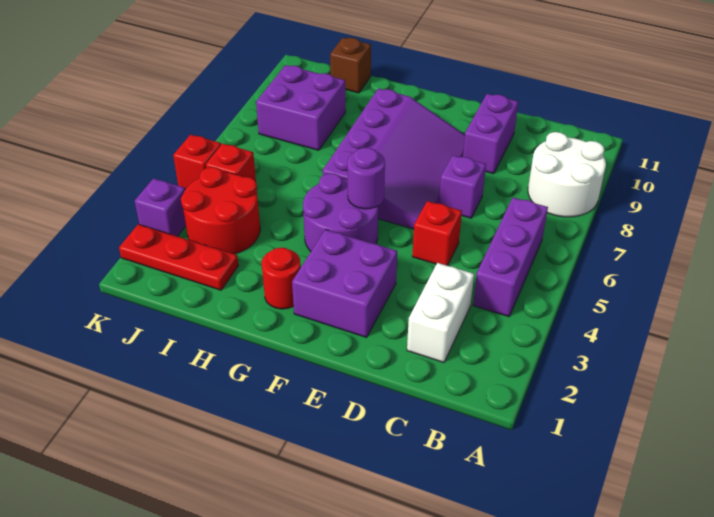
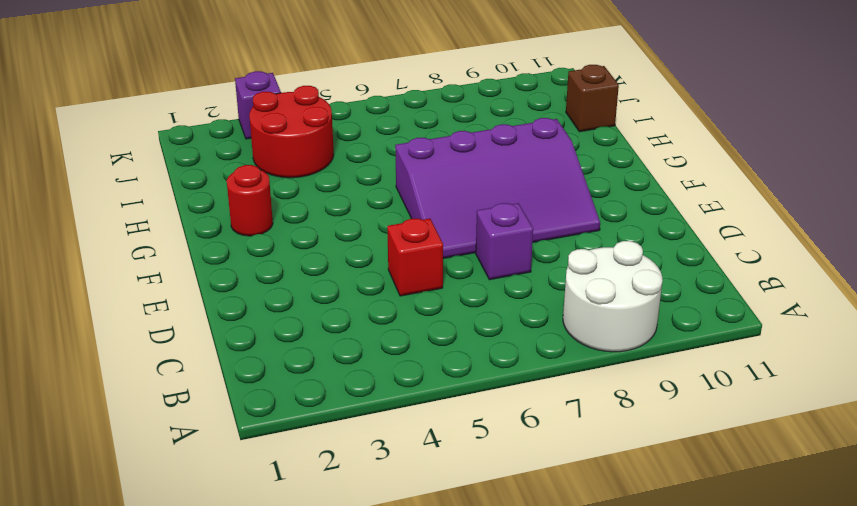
none -> purple 1x3 brick [473,198,548,317]
none -> white 1x2 brick [407,263,474,363]
none -> purple 1x2 brick [463,94,518,174]

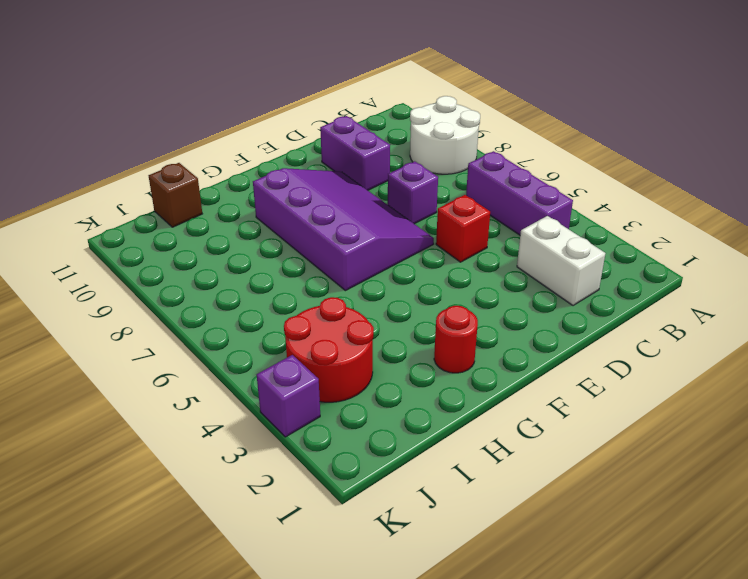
none -> purple 2x2 brick [292,230,397,337]
none -> purple 2x2 round brick [303,173,378,251]
none -> red 1x3 plate [119,224,238,290]

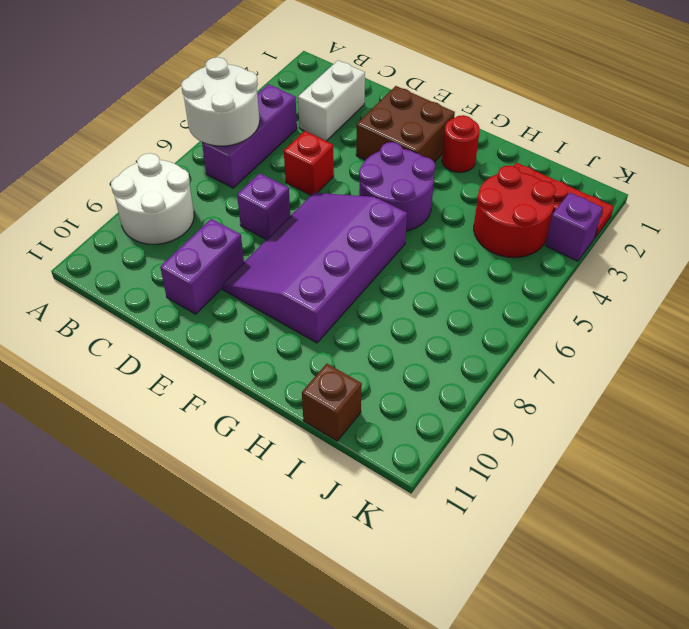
white 2x2 round brick [181,57,260,146] -> none
brown 2x2 brick [356,86,455,162] -> purple 2x2 brick [292,230,397,337]
none -> purple 2x2 brick [256,65,346,150]
none -> red 1x1 brick [206,144,256,182]
none -> red 1x1 brick [173,135,221,189]

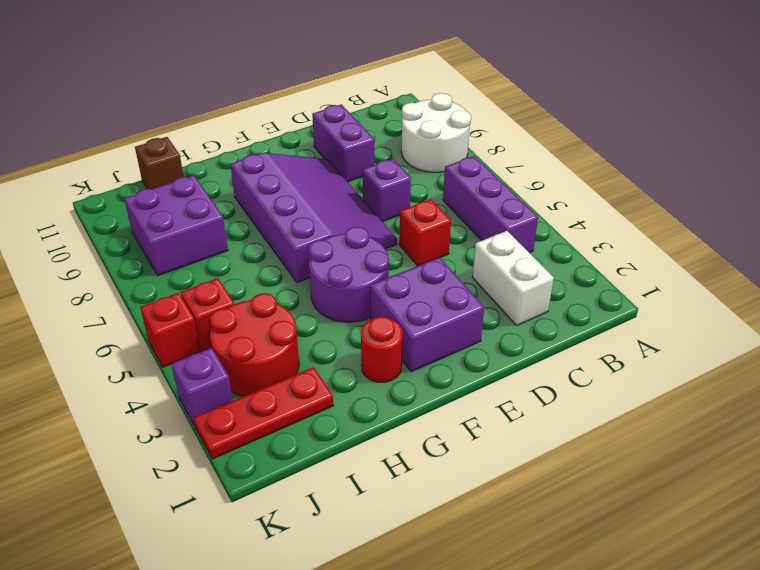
none -> purple 1x1 round brick [347,148,385,209]

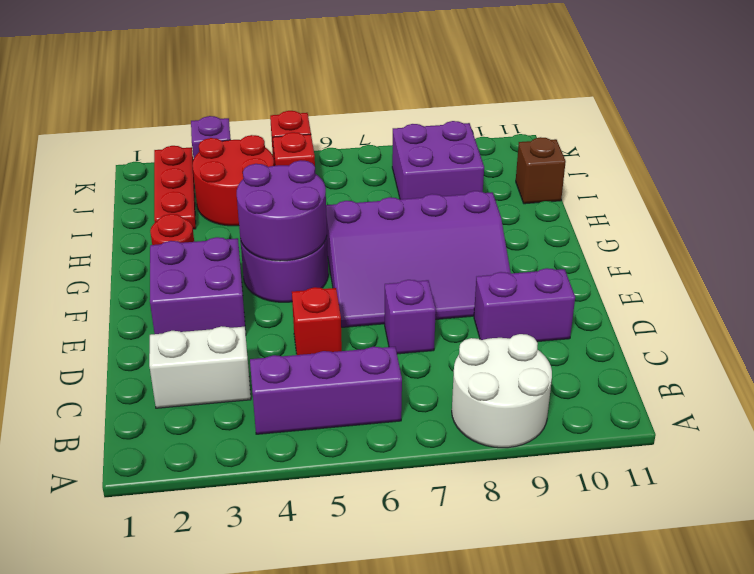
purple 2x2 round brick [237,160,327,261] -> purple 1x1 round brick [347,148,385,209]

